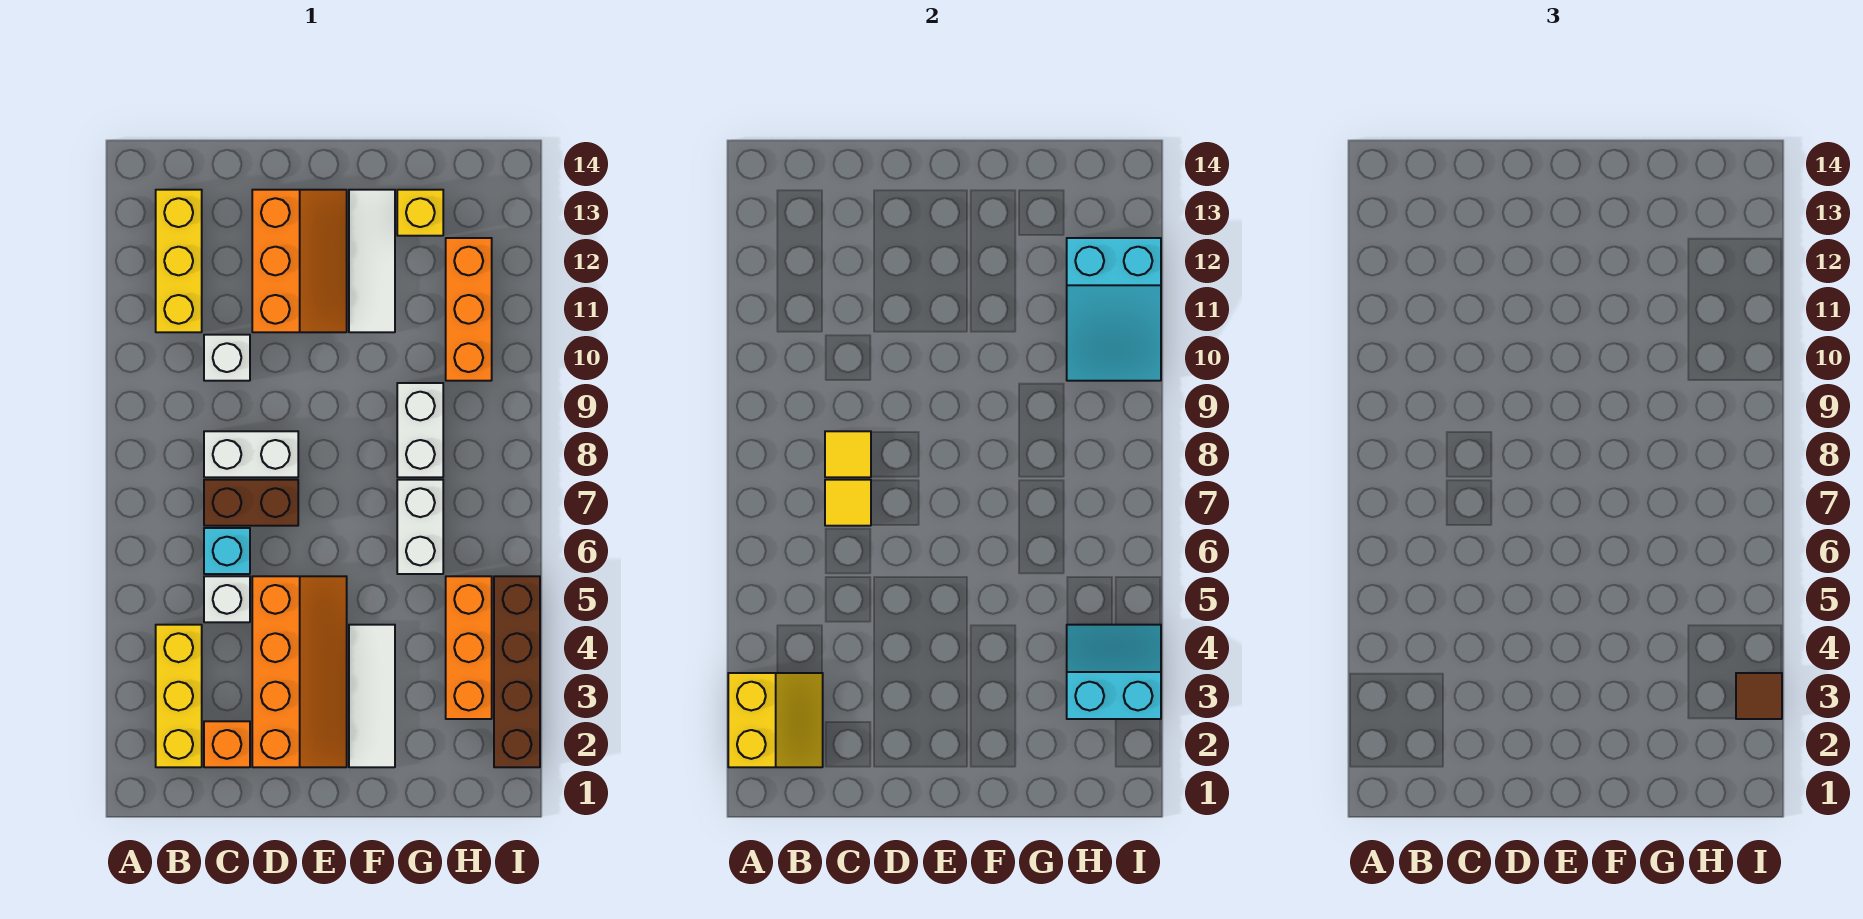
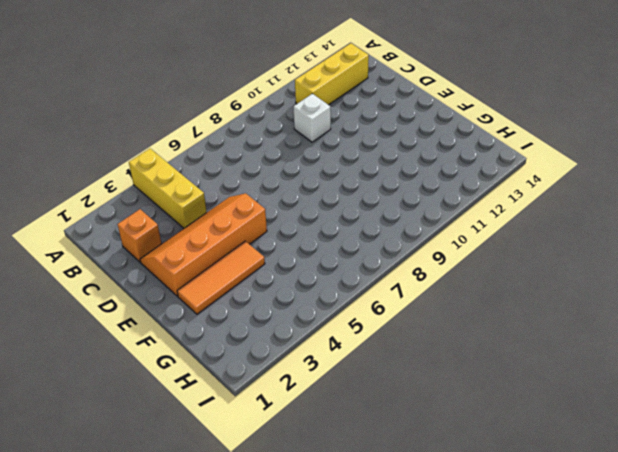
yellow 1x3 brick [129,149,207,228] -> yellow 1x3 brick turned to [156,625,202,767]
orange 2x4 slope [140,194,267,296] -> orange 2x4 slope turned to [252,576,347,767]
orange 1x3 tile [177,241,265,314] -> white 1x3 tile [349,625,395,767]
none -> white 1x1 brick [204,576,250,622]
none -> cyan 1x1 brick [204,528,250,574]
none -> brown 1x2 brick [204,480,298,526]

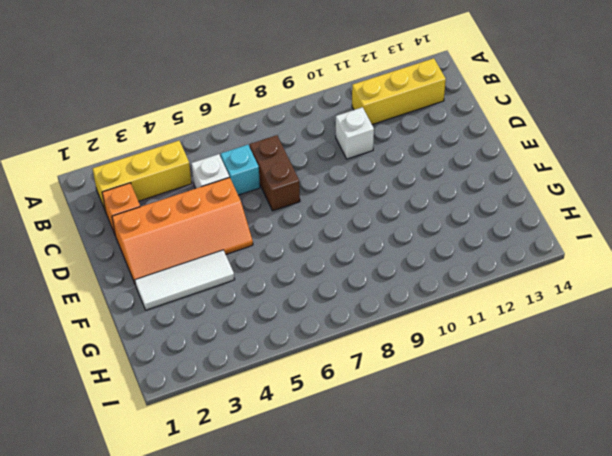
none -> white 1x2 brick [204,431,298,477]
none -> orange 2x3 slope [252,190,347,332]
none -> white 1x3 tile [349,190,395,332]

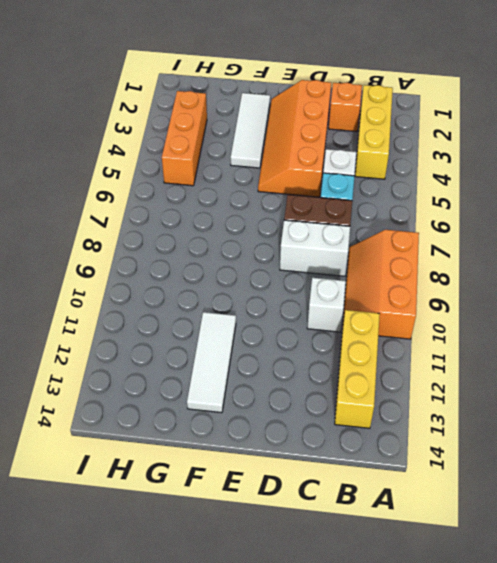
orange 2x3 slope [342,230,419,339] -> orange 2x3 slope moved to [252,190,347,332]
none -> white 1x2 brick [397,480,443,574]
none -> white 1x2 brick [397,383,443,477]
none -> yellow 1x1 brick [397,190,443,236]

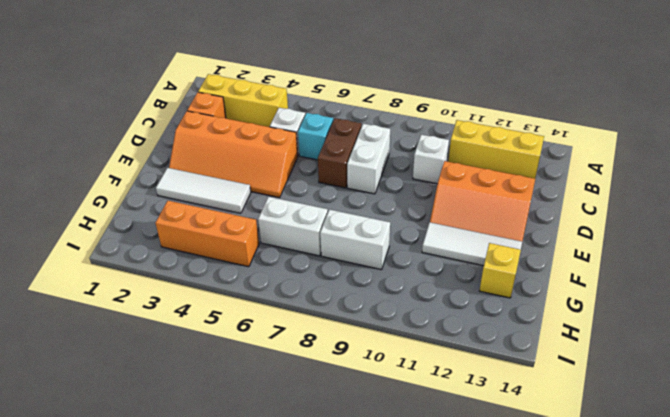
none -> orange 1x3 brick [446,238,492,381]
none -> brown 1x4 brick [494,576,540,767]
none -> yellow 2x2 slope [728,673,823,767]

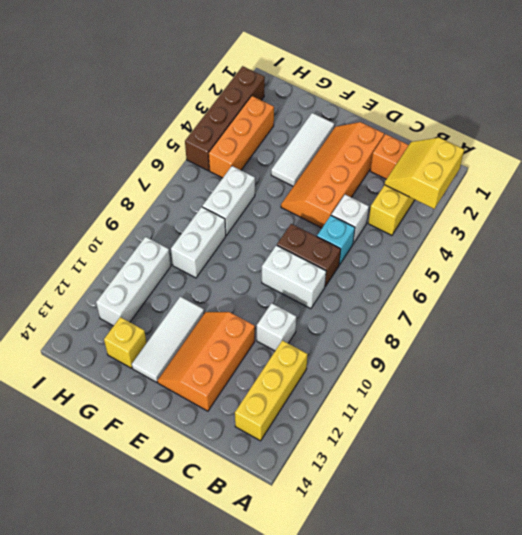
white 1x3 brick [96,237,171,326] -> orange 1x3 brick [446,238,492,381]
none -> yellow 1x1 tile [825,480,871,526]
none -> yellow 1x1 tile [825,431,871,477]
none -> cyan 2x2 slope [1067,625,1161,719]

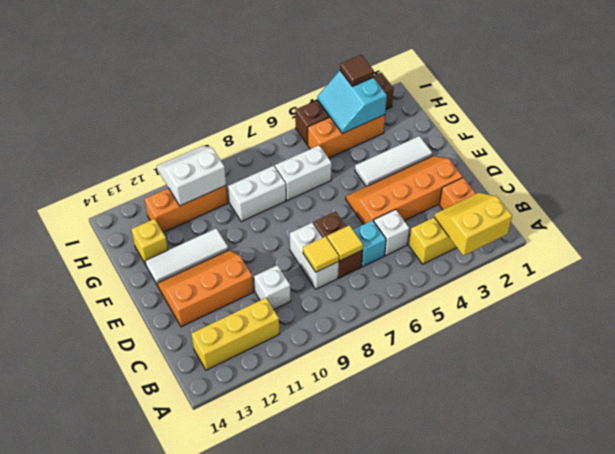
white 2x2 slope [157,146,226,206] -> cyan 2x3 slope [1067,238,1161,381]

